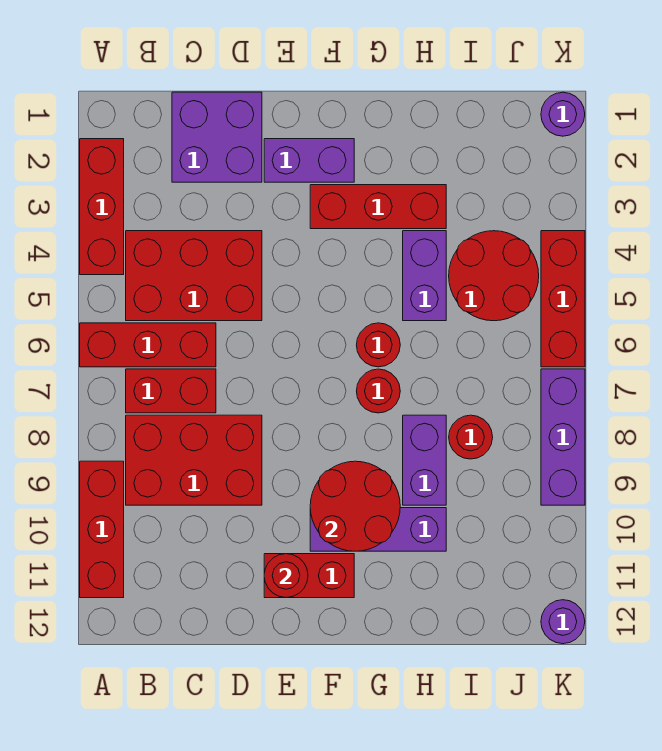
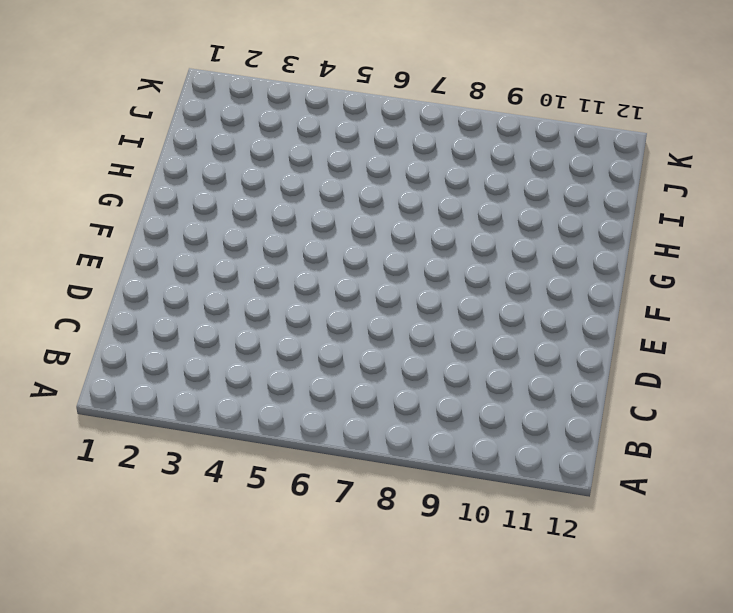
none -> red 1x3 brick [80,139,124,275]
none -> red 1x3 brick [80,323,216,367]
none -> red 1x3 brick [80,461,124,598]

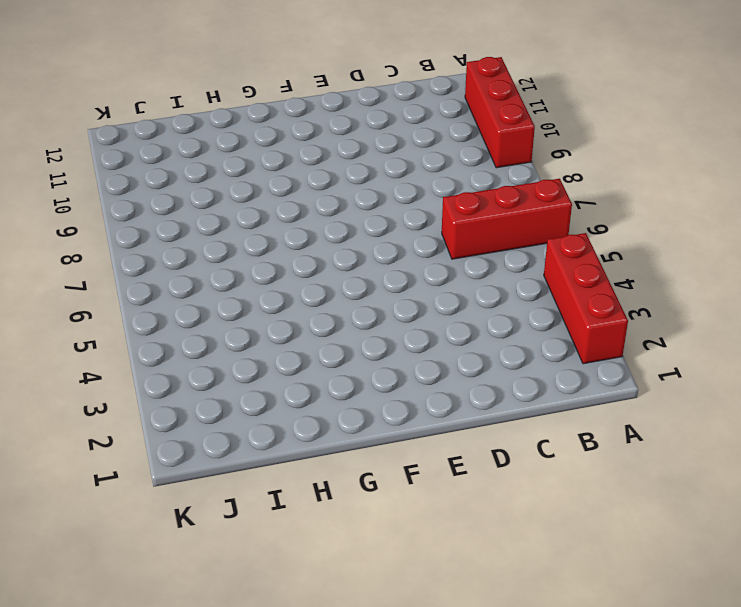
none -> red 2x3 brick [126,231,262,321]
none -> red 1x2 brick [126,369,216,413]
none -> red 2x3 brick [126,415,262,505]

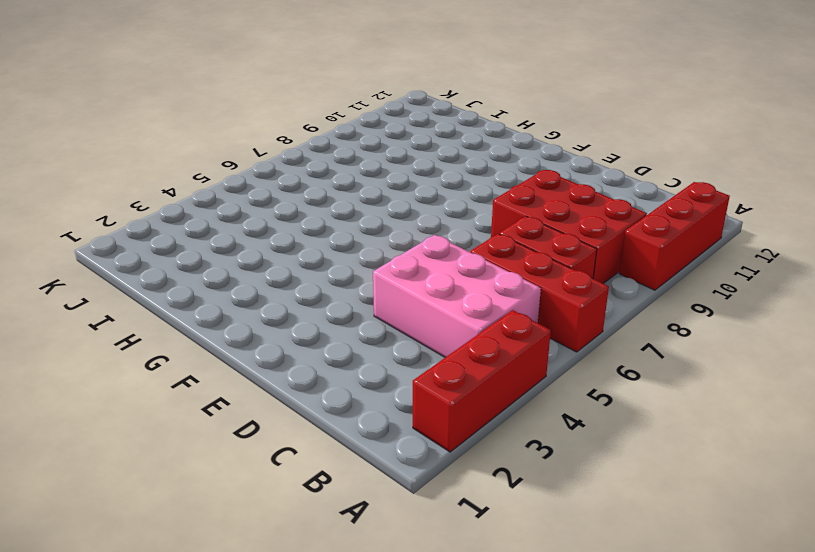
pink 2x3 brick [373,235,541,357] -> red 2x3 brick [126,231,262,321]
none -> purple 2x2 brick [172,92,262,182]
none -> purple 1x2 brick [264,139,354,182]
none -> red 1x2 brick [264,554,354,598]

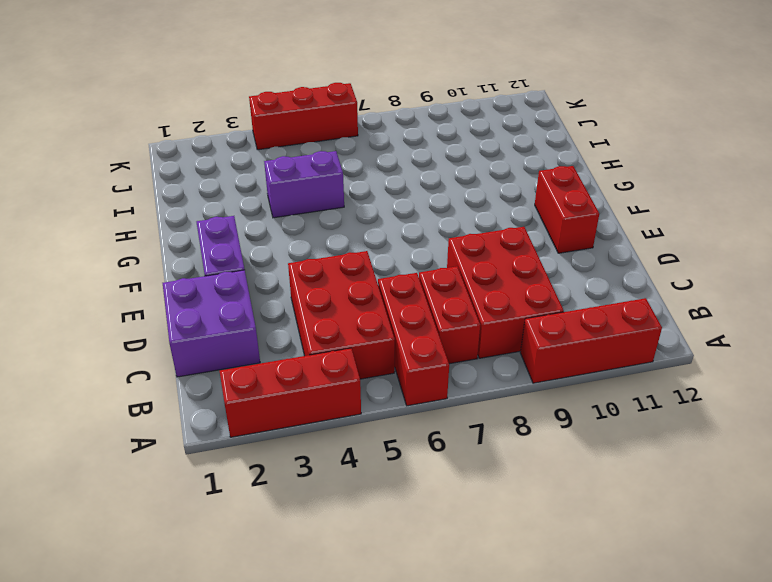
none -> red 1x3 brick [310,185,446,229]
none -> purple 1x3 brick [310,508,446,551]
none -> red 1x1 round brick [357,323,400,367]

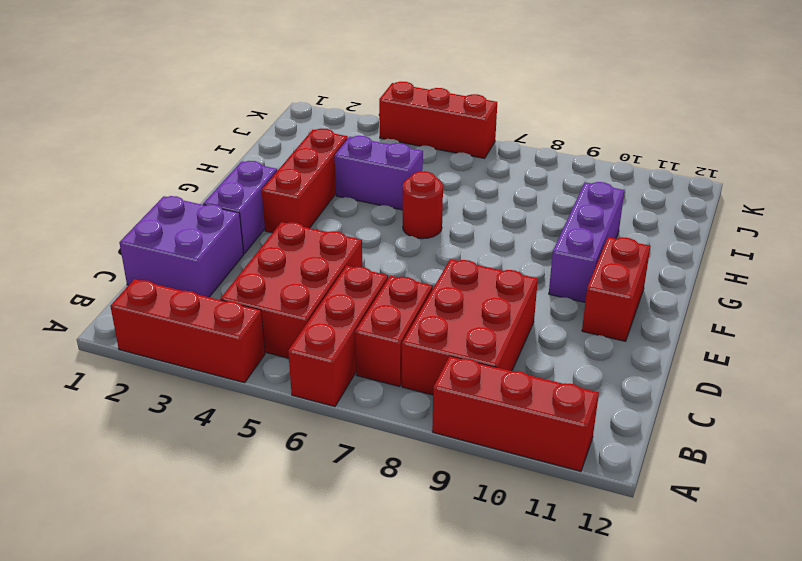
none -> red 1x1 round brick [357,369,400,413]
none -> purple 1x2 brick [403,415,446,505]
none -> red 2x2 round brick [449,231,539,321]

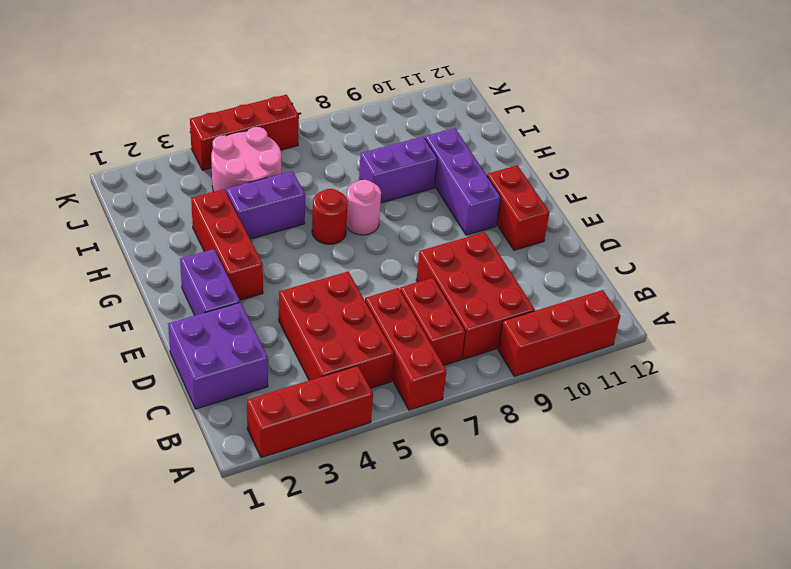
pink 1x1 round brick [346,180,381,235] -> red 1x1 round brick [357,369,400,413]
pink 2x2 round brick [211,127,281,192] -> red 2x2 round brick [449,231,539,321]
none -> red 1x1 round brick [449,415,493,459]
none -> purple 1x1 round brick [541,92,585,136]
none -> purple 1x3 brick [541,369,585,505]

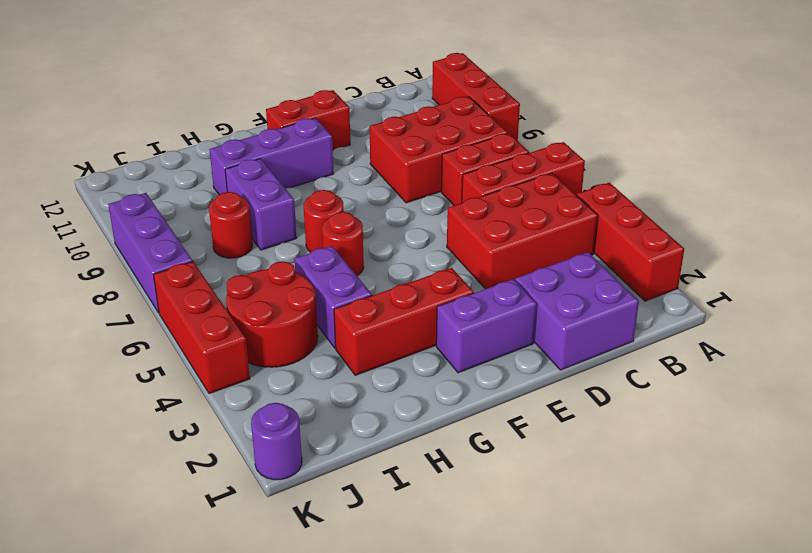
none -> purple 1x1 round brick [541,600,585,644]
none -> red 1x1 round brick [264,554,308,598]
none -> red 2x2 round brick [310,461,400,551]

